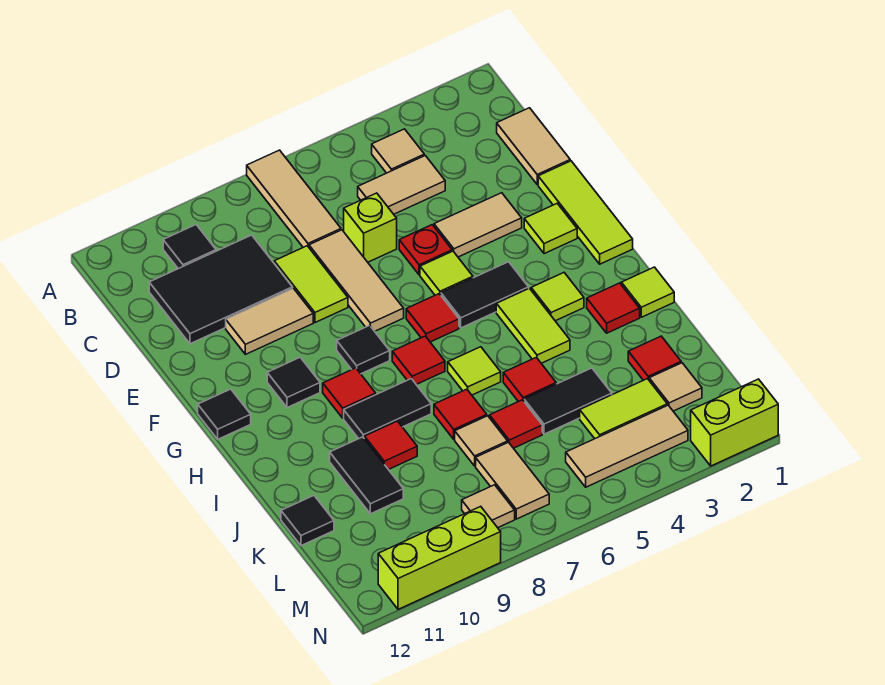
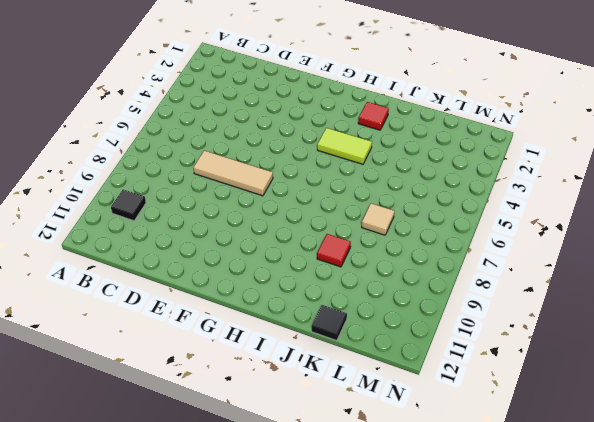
none -> tan 1x3 tile [247,150,341,247]
none -> tan 1x1 tile [372,129,424,173]
none -> tan 1x2 tile [497,108,570,184]
none -> tan 1x2 tile [358,156,445,214]

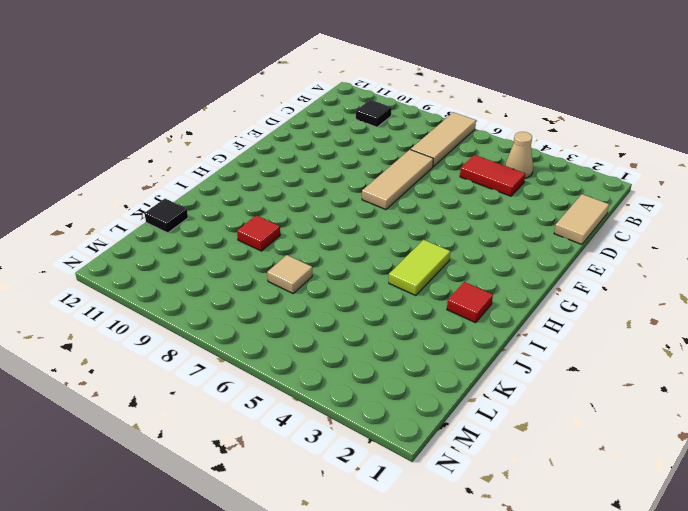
tan 1x1 cone [505,132,533,178] -> tan 1x1 tile [372,129,424,173]
red 1x2 tile [460,155,525,196] -> tan 1x2 tile [358,156,445,214]
none -> black 2x3 tile [149,235,292,344]
none -> lime 1x1 brick [344,193,397,262]
none -> lime 1x2 tile [274,246,348,323]
none -> lime 1x3 tile [538,161,633,264]

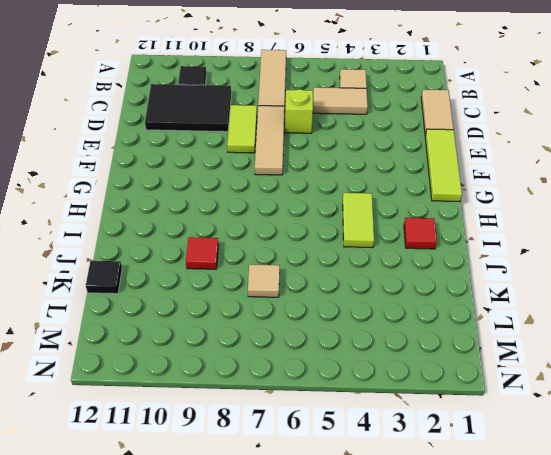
none -> tan 1x2 tile [434,193,522,257]
none -> red 1x1 plate [399,225,452,275]
none -> tan 1x2 tile [226,288,313,354]
none -> lime 1x1 tile [524,204,577,254]

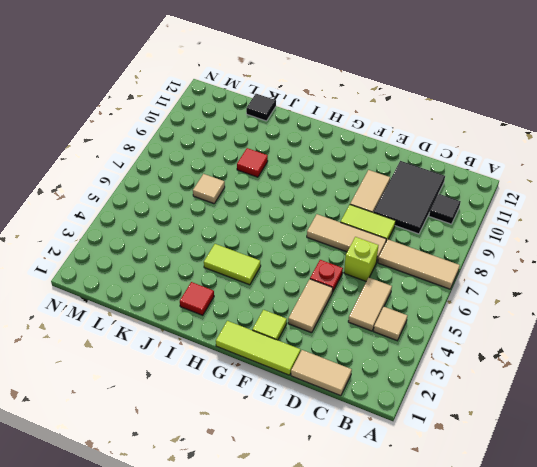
none -> lime 1x1 tile [420,251,473,295]
none -> black 1x2 tile [441,262,529,328]
none -> red 1x1 tile [406,294,459,342]
none -> black 1x1 tile [337,325,390,374]

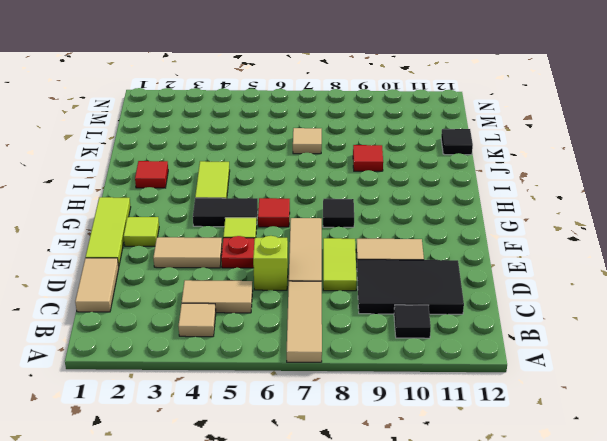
none -> black 1x1 tile [267,357,320,408]
none -> black 1x1 tile [198,389,251,439]
none -> lime 1x1 tile [531,273,584,321]
none -> red 1x1 tile [392,336,445,385]

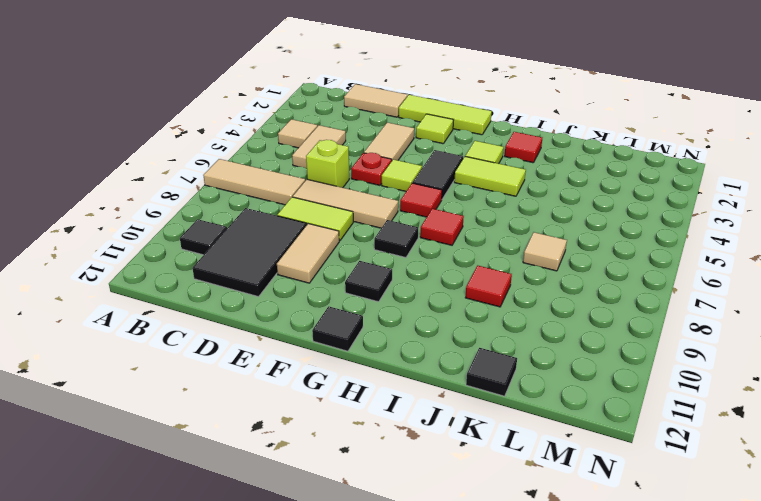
none -> red 1x1 tile [323,368,376,418]
none -> lime 1x1 tile [621,267,674,317]
none -> lime 1x1 tile [448,347,501,395]
none -> black 1x2 tile [344,379,431,439]

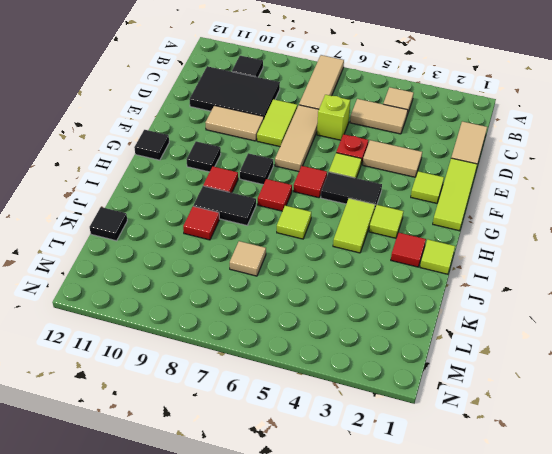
none -> red 1x1 tile [503,357,556,402]
none -> red 1x1 tile [434,389,487,439]
none -> black 1x2 tile [330,437,403,514]
none -> red 1x1 tile [628,336,681,380]

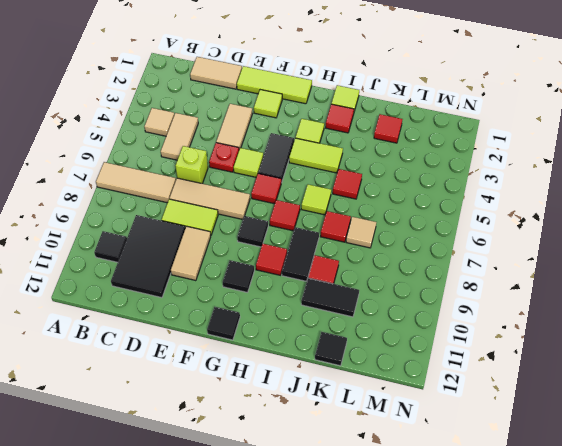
none -> black 1x2 tile [524,368,612,434]
none -> red 1x1 tile [489,400,542,448]
none -> tan 1x1 tile [649,363,702,411]
none -> lime 1x2 tile [580,379,667,439]

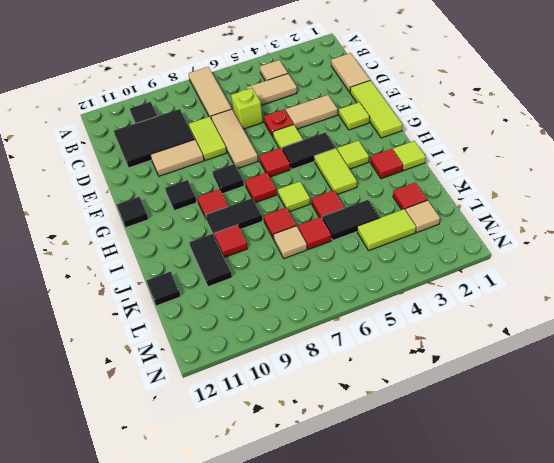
none -> tan 1x2 tile [476,442,549,519]
none -> tan 1x3 tile [566,405,688,487]
none -> tan 1x1 tile [462,485,515,528]
none -> lime 1x2 brick [691,379,778,466]

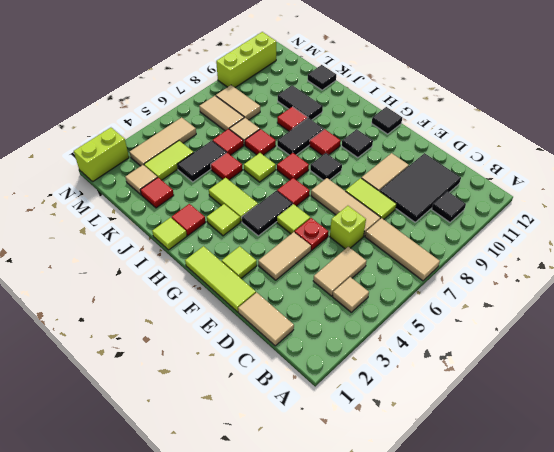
tan 1x2 tile [216,85,260,120] -> tan 1x1 tile [462,485,515,528]

